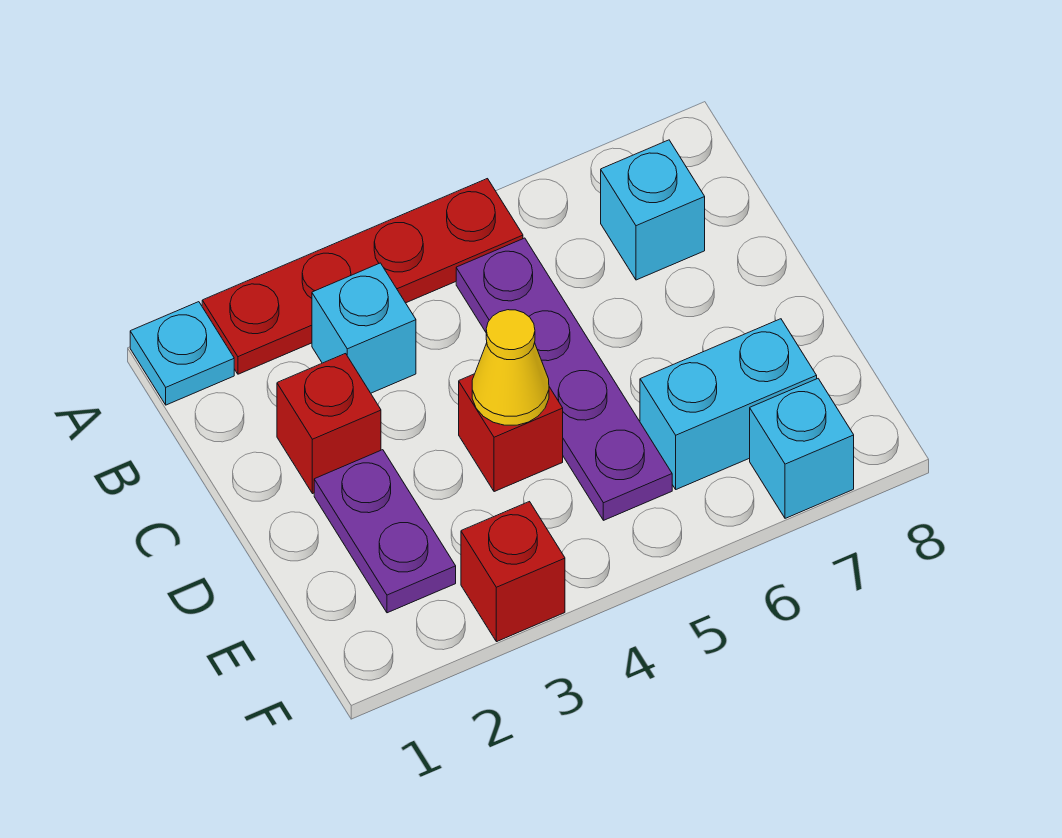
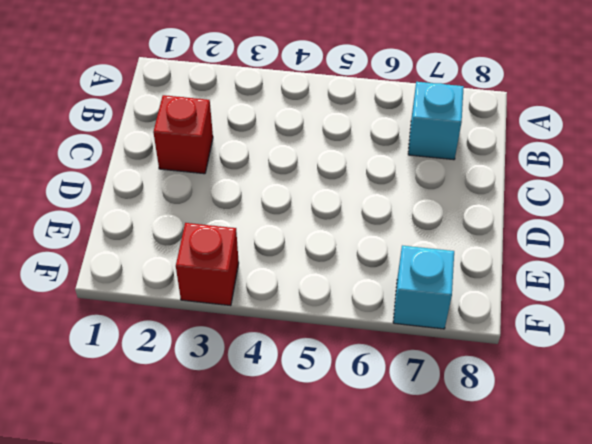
none -> cyan 1x1 plate [130,302,234,405]
none -> red 1x4 plate [202,179,523,374]
none -> cyan 1x1 brick [312,263,416,393]

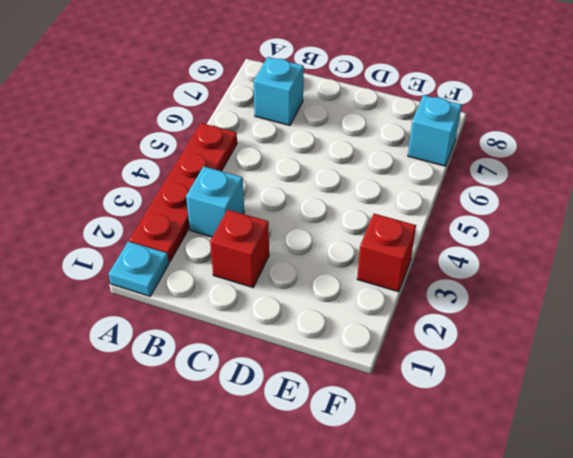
none -> purple 1x4 plate [456,238,672,520]
none -> purple 1x2 plate [314,450,456,613]
none -> red 1x1 brick [459,374,563,492]

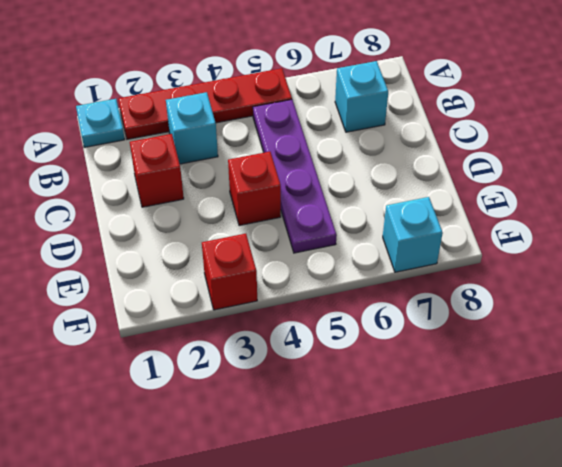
none -> purple 1x2 plate [314,450,456,613]
none -> cyan 1x2 brick [640,319,817,489]
none -> yellow 1x1 cone [472,310,549,425]

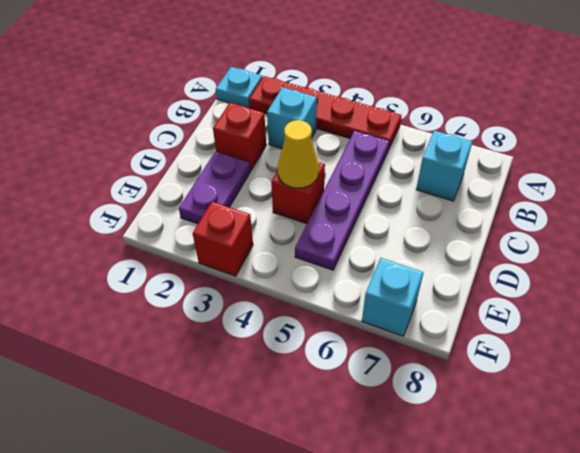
none -> cyan 1x2 brick [640,319,817,489]

